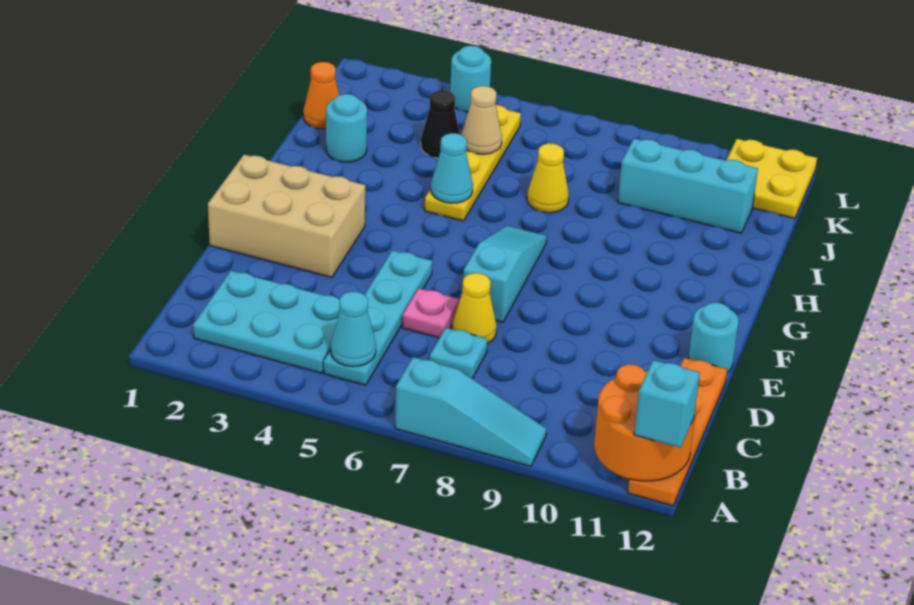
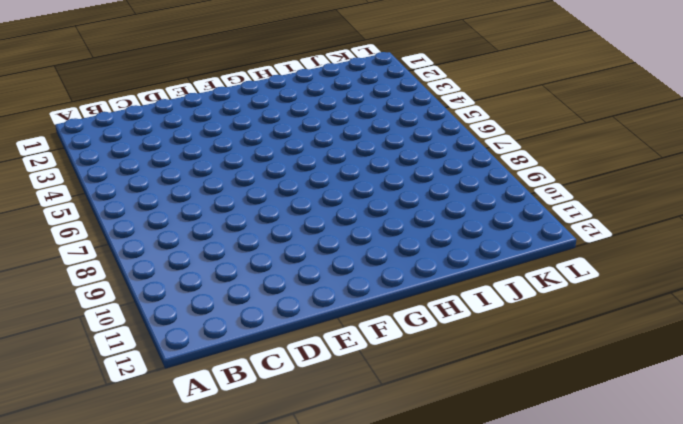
none -> cyan 1x3 slope [395,357,547,466]
none -> orange 1x4 plate [628,358,727,506]
none -> cyan 2x3 plate [193,271,340,373]

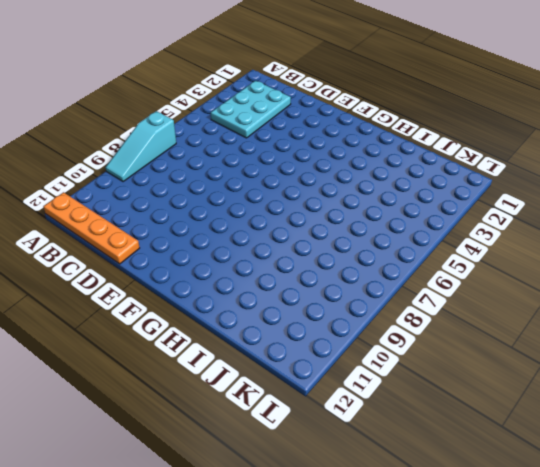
none -> cyan 1x4 plate [324,250,432,385]
none -> cyan 1x1 plate [430,328,488,379]
none -> pink 1x1 plate [402,288,460,338]

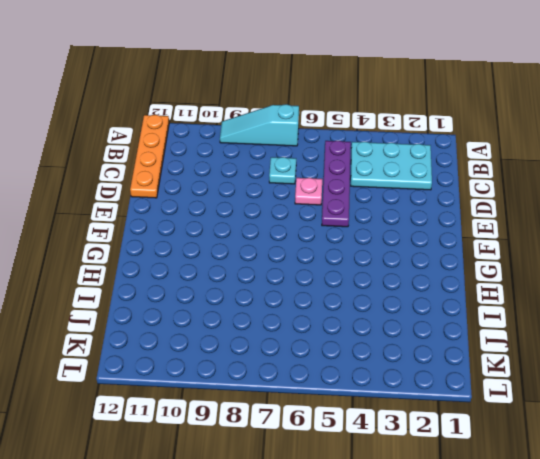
purple 1x4 plate [322,141,351,227] -> cyan 1x4 plate [324,250,432,385]
none -> yellow 1x1 cone [452,273,497,344]
none -> tan 2x3 brick [208,155,365,278]
none -> cyan 1x3 slope [463,226,547,322]

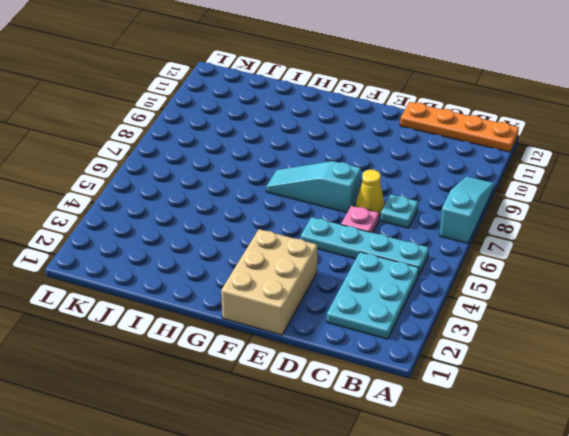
none -> cyan 1x1 round brick [688,303,739,372]
none -> yellow 1x4 plate [425,105,521,221]
none -> cyan 1x1 round brick [326,94,367,162]

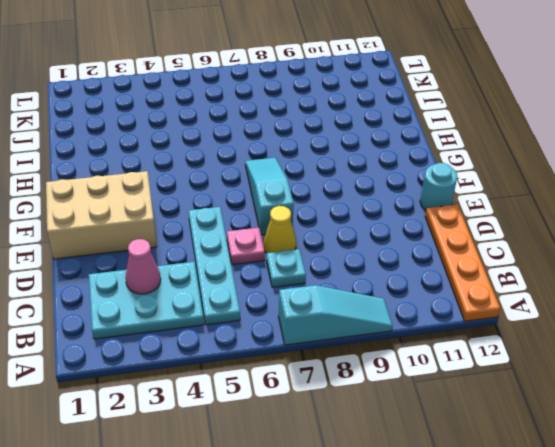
pink 1x1 cone [125,239,161,294] -> none
none -> yellow 1x4 plate [425,105,521,221]
none -> cyan 1x1 round brick [326,94,367,162]
none -> yellow 1x1 cone [527,143,569,213]

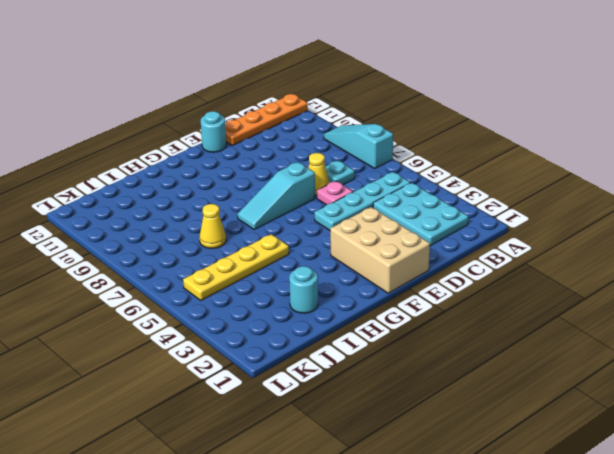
none -> orange 1x1 cone [303,62,339,129]
none -> black 1x1 cone [421,90,460,158]
none -> cyan 1x3 brick [618,139,758,233]

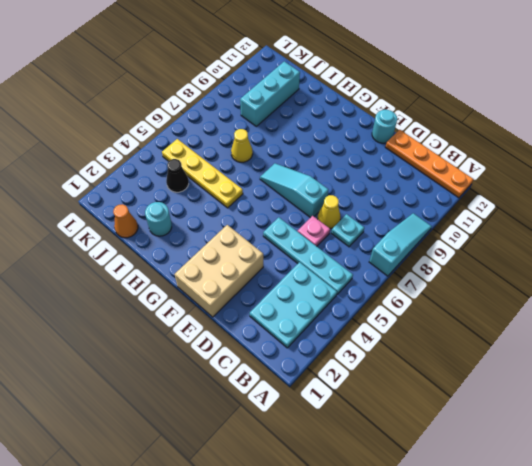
none -> yellow 2x2 plate [727,139,817,218]
none -> cyan 1x1 round brick [450,46,491,112]
none -> orange 2x2 round brick [594,364,696,481]

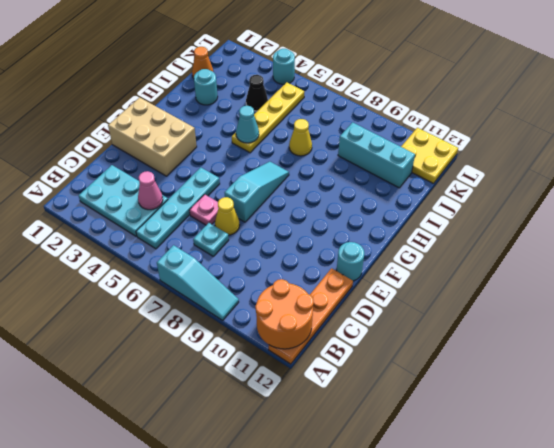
pink 1x1 cone [138,171,163,210] -> none
none -> cyan 1x1 cone [331,291,376,367]
none -> tan 1x1 cone [461,86,502,154]
none -> cyan 1x1 brick [634,360,700,448]

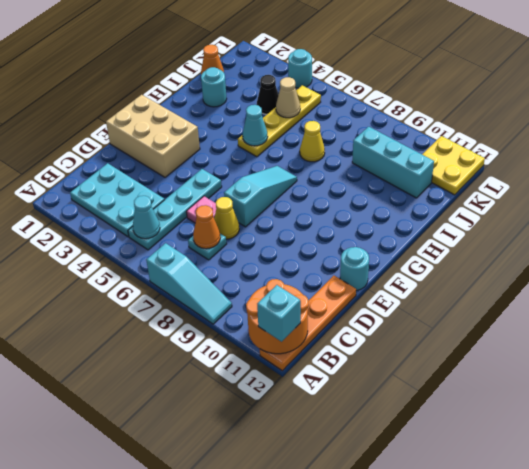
orange 1x1 cone [193,205,220,249] -> none

